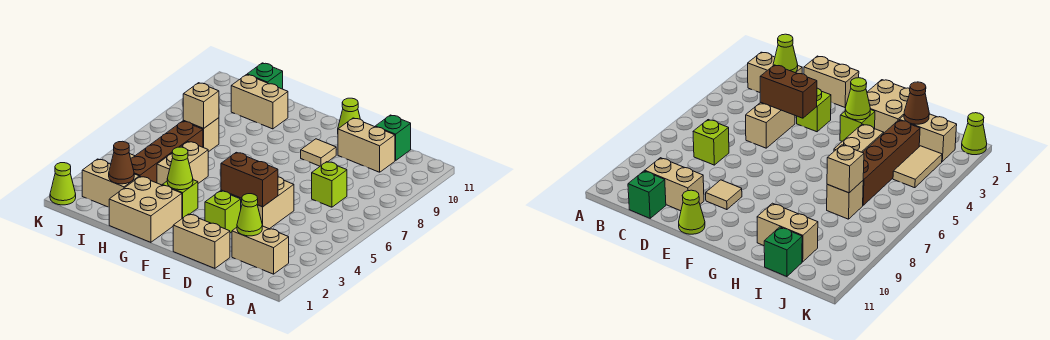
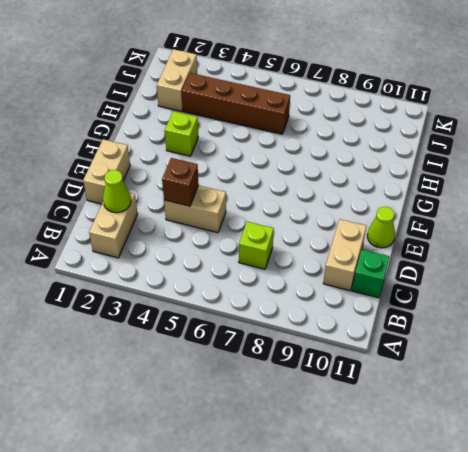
brown 1x1 brick [162,158,199,206] -> brown 1x2 brick [221,152,278,207]
none -> lime 1x1 brick [205,191,241,233]
none -> tan 1x1 tile [301,139,336,166]
none -> tan 2x2 brick [109,176,182,242]

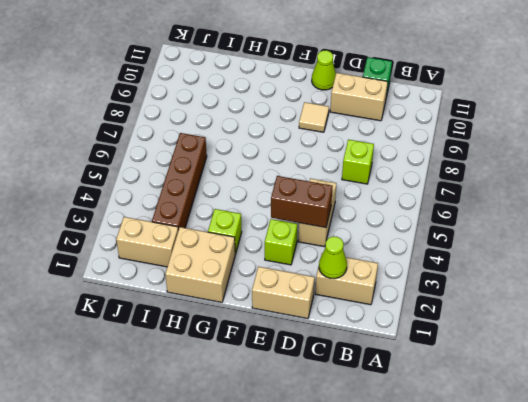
none -> tan 1x2 brick [157,142,208,185]
none -> tan 1x2 brick [231,75,288,129]
none -> tan 1x1 brick [184,118,219,152]

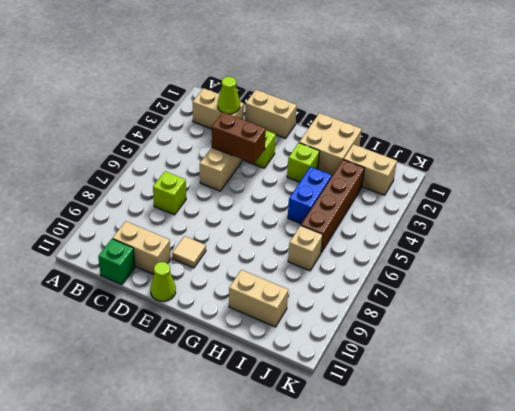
blue 1x2 brick [288,167,332,224] -> tan 1x2 brick [157,142,208,185]
none -> green 1x1 brick [247,63,283,89]
none -> tan 1x2 tile [893,146,942,188]
none -> lime 1x1 cone [50,163,76,205]

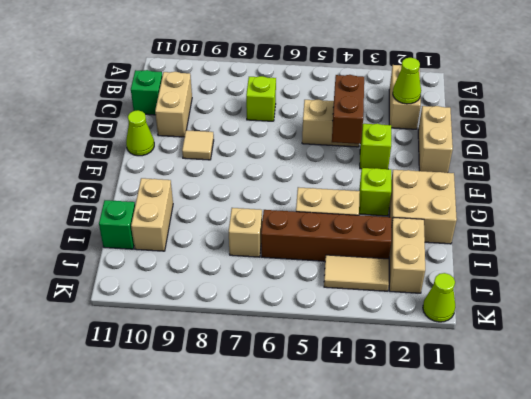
none -> lime 1x1 cone [167,147,193,190]
none -> brown 1x1 cone [109,141,134,184]
none -> tan 1x1 brick [183,83,219,128]

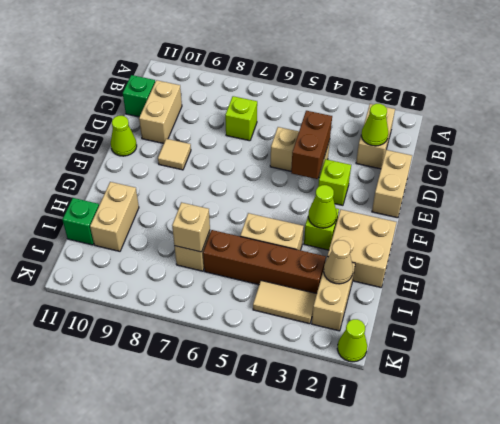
tan 1x1 cone [324,240,353,284] -> brown 1x1 cone [109,141,134,184]

